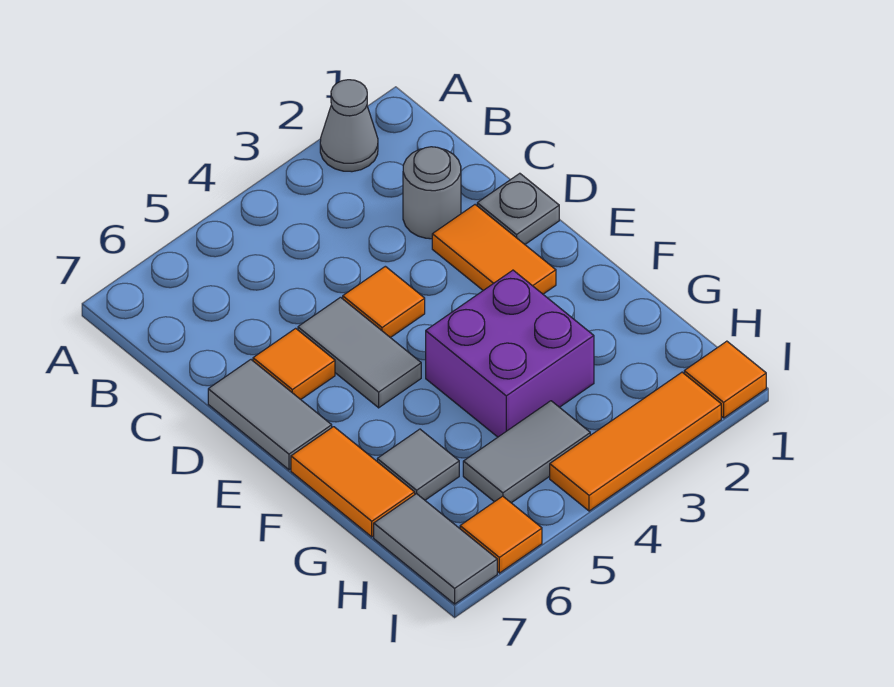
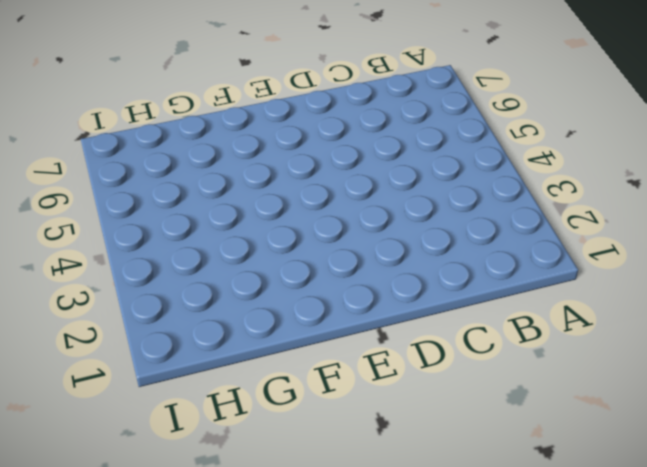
none -> grey 1x1 cone [320,80,378,172]
none -> grey 1x1 round brick [403,147,461,239]
none -> grey 1x1 plate [477,173,559,244]

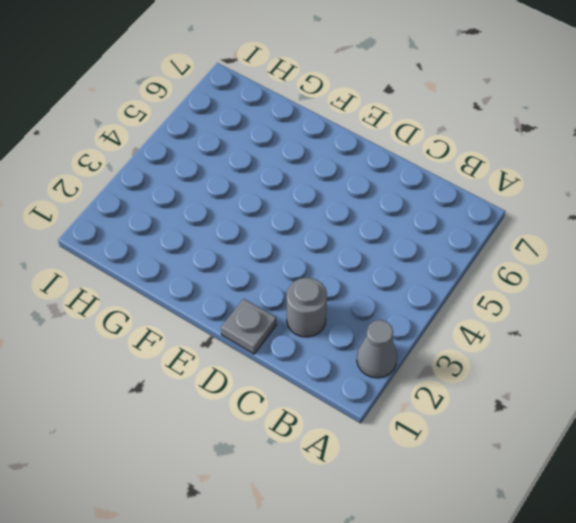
none -> orange 1x2 tile [432,205,556,294]
none -> orange 1x1 tile [343,266,425,338]
none -> grey 1x2 tile [298,297,421,408]

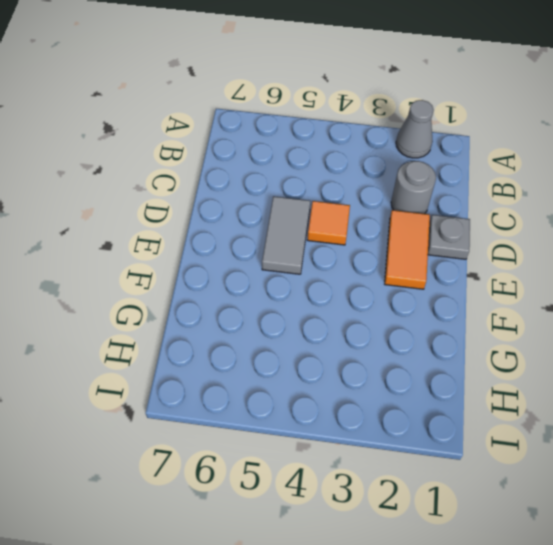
none -> orange 1x1 tile [253,328,335,399]
none -> grey 1x2 tile [208,360,332,470]
none -> purple 2x2 brick [426,270,594,437]

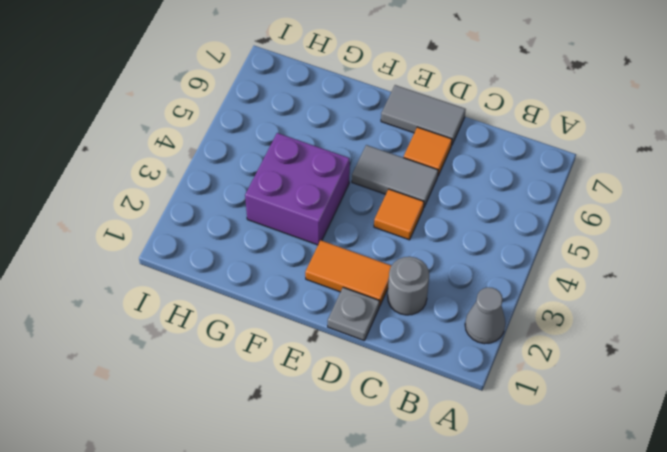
none -> orange 1x2 tile [291,427,415,537]
none -> grey 1x1 tile [377,429,459,500]
none -> grey 1x2 tile [463,401,590,503]

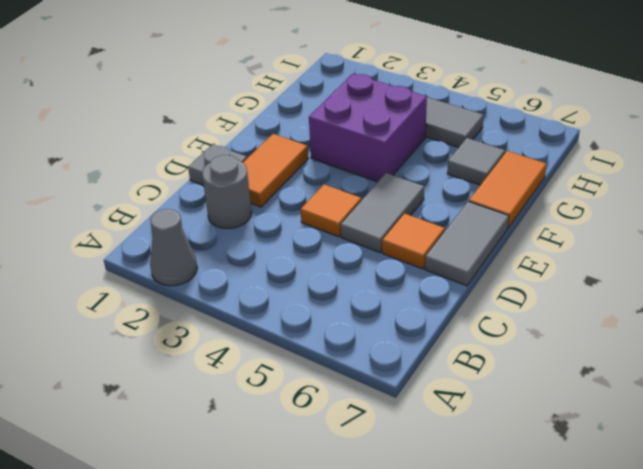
none -> grey 1x2 tile [374,494,497,604]
none -> orange 1x1 tile [684,341,766,418]
none -> orange 1x3 tile [550,372,721,511]

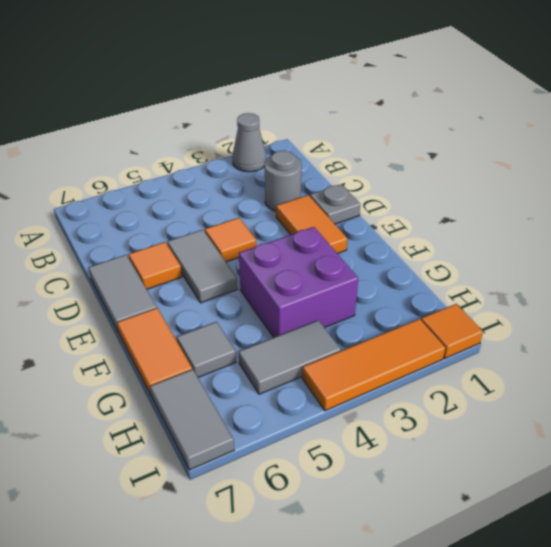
none -> orange 1x1 tile [460,496,542,573]

